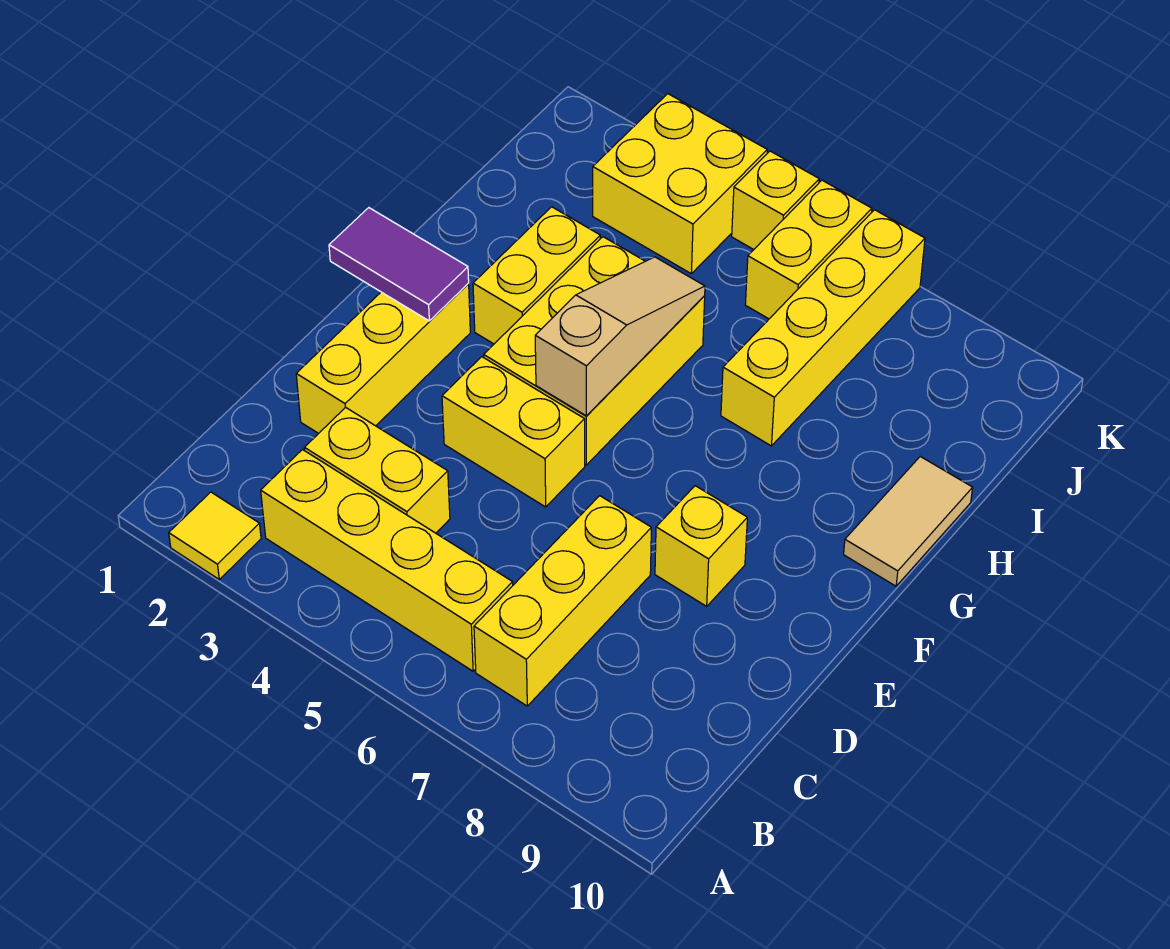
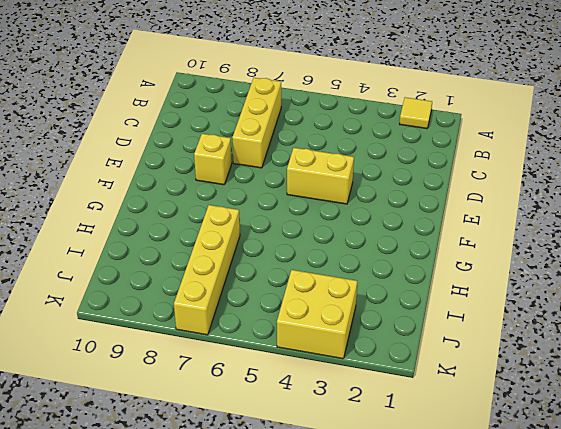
none -> yellow 1x4 brick [261,450,513,671]
none -> yellow 1x2 brick [305,407,450,533]
none -> yellow 1x3 brick [296,283,470,433]

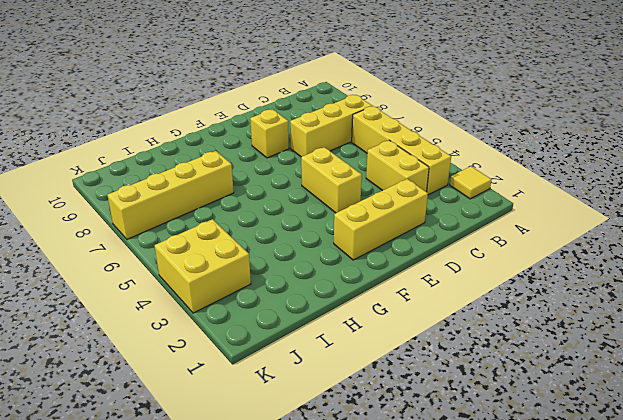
none -> yellow 2x3 brick [484,237,705,465]
none -> yellow 1x2 brick [473,207,600,344]
none -> tan 1x2 tile [844,457,973,586]

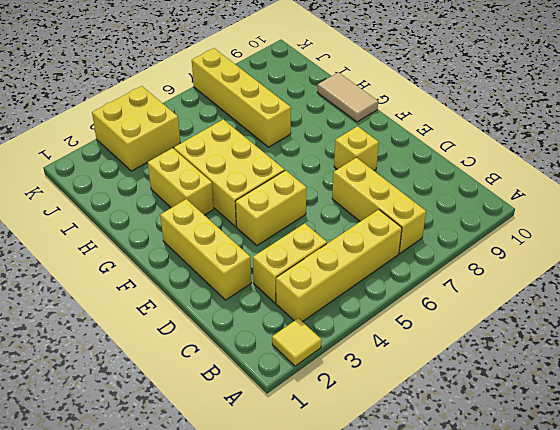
none -> yellow 1x2 brick [745,180,872,319]
none -> yellow 1x1 brick [732,151,819,250]
none -> purple 1x2 tile [329,208,469,321]

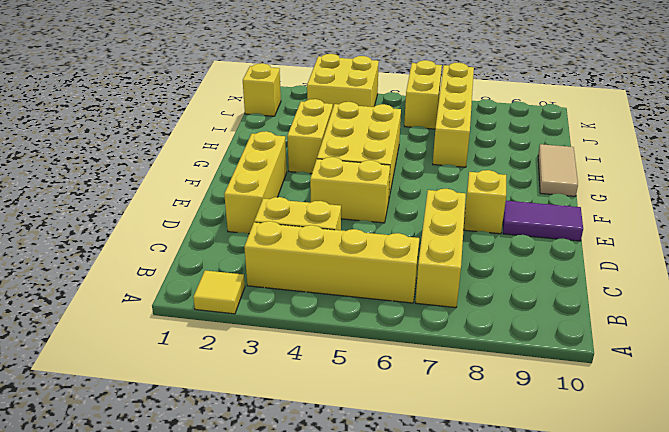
purple 1x2 tile [503,201,583,241] -> purple 1x2 tile moved to [329,208,469,321]
yellow 1x1 brick [243,63,281,116] -> yellow 1x1 brick moved to [732,151,819,250]
none -> tan 1x3 slope [535,257,705,416]

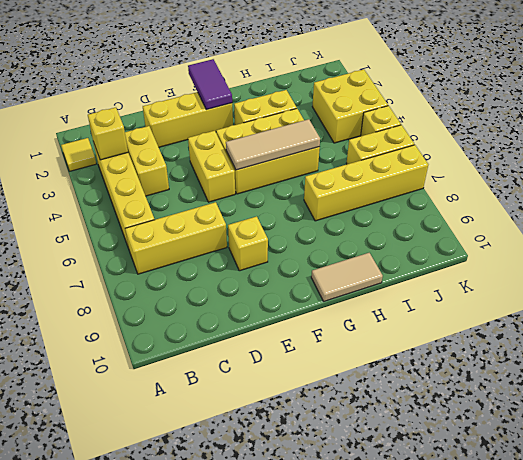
yellow 1x1 brick [88,107,128,160] -> none
tan 1x3 tile [226,119,320,170] -> tan 1x3 slope [535,257,705,416]

